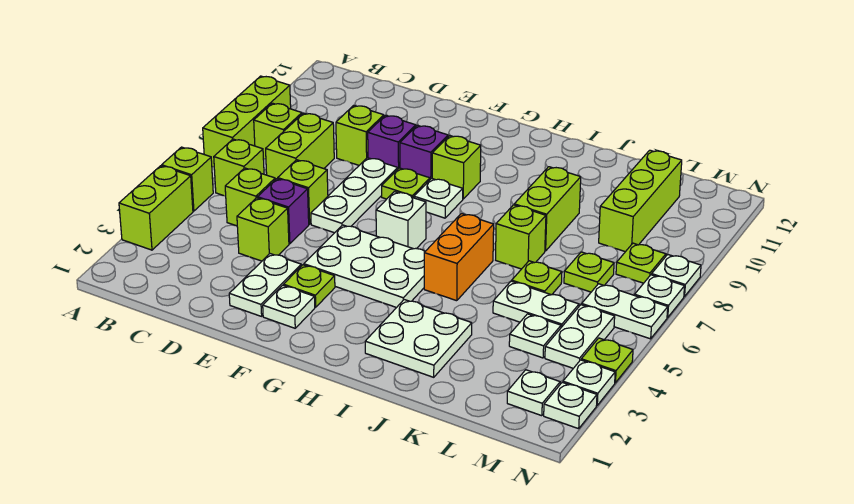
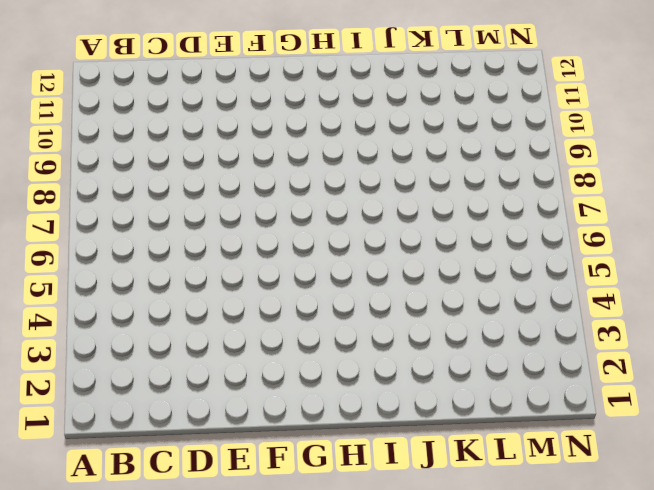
none -> lime 1x2 brick [119,166,193,250]
none -> lime 1x1 brick [162,147,213,211]
none -> lime 1x3 brick [203,76,291,167]
none -> lime 1x1 brick [214,139,264,196]

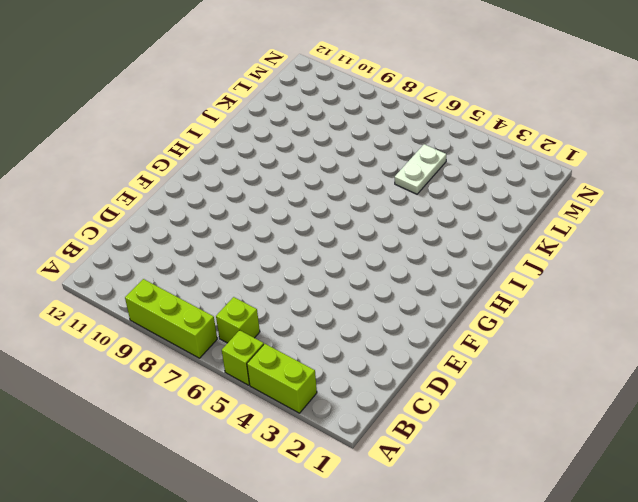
none -> lime 1x1 brick [254,103,302,159]
none -> lime 1x1 brick [225,168,275,226]
none -> lime 1x2 brick [266,113,334,180]
none -> lime 1x1 brick [237,198,289,261]

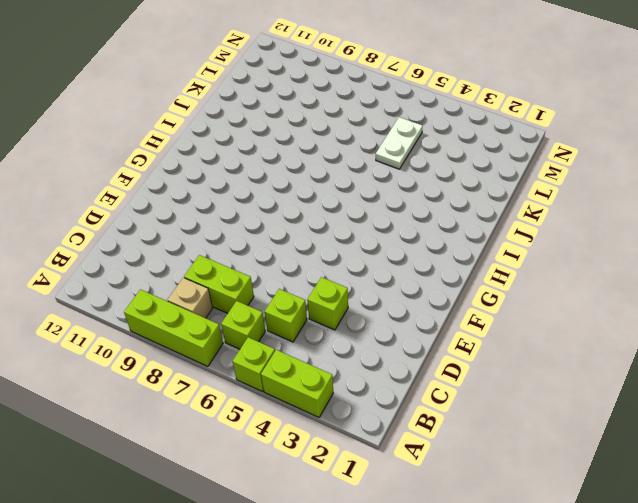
tan 1x1 brick [168,278,212,318] -> lime 1x1 brick [254,103,302,159]
none -> purple 1x1 brick [258,179,309,244]
none -> lime 1x1 brick [278,160,328,224]
none -> lime 1x1 brick [336,105,384,165]
none -> white 1x2 plate [229,254,301,316]

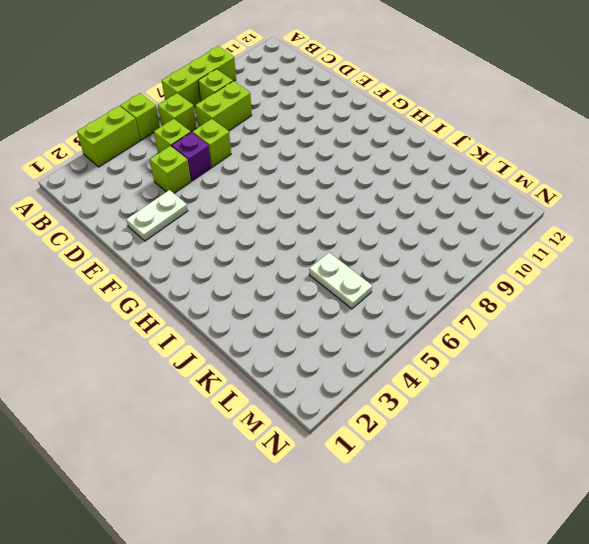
none -> lime 1x1 brick [336,105,384,165]
none -> white 1x3 plate [311,158,398,233]
none -> purple 1x1 brick [368,115,416,169]
none -> white 1x1 plate [263,285,315,328]

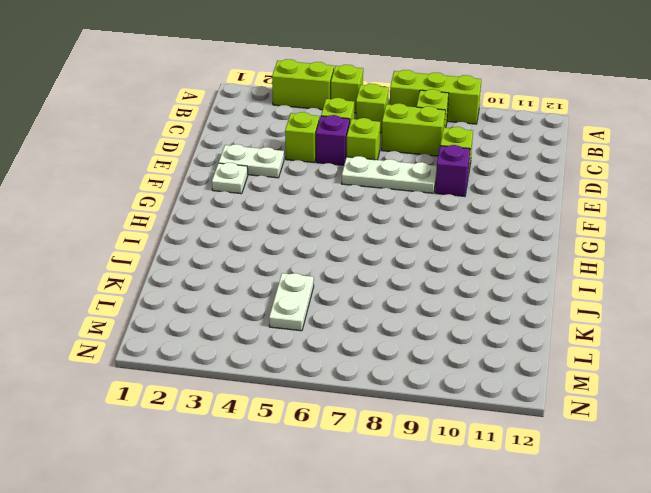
none -> lime 1x1 plate [284,265,335,307]
none -> white 2x3 plate [304,225,425,308]
none -> lime 1x1 plate [382,168,430,199]
none -> purple 1x1 brick [400,125,448,179]

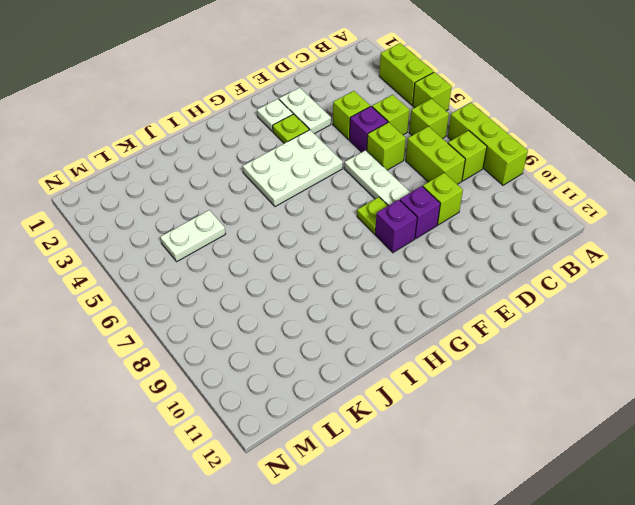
none -> white 1x1 brick [376,192,426,249]
none -> white 1x1 plate [414,178,463,218]
none -> lime 1x1 brick [432,136,481,199]
none -> white 2x2 plate [365,300,472,377]

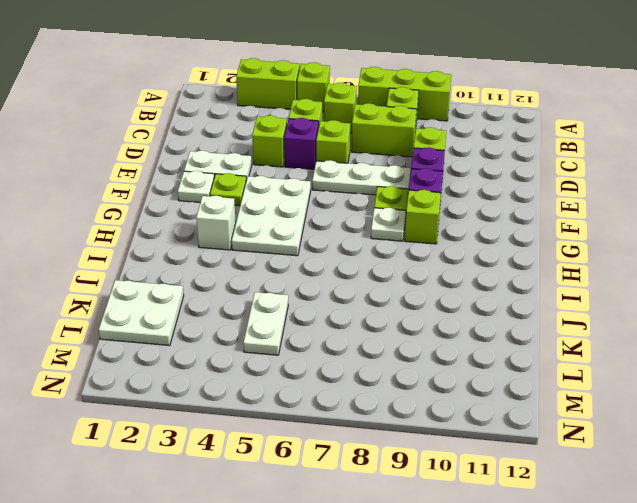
white 1x1 brick [196,196,236,250] -> white 1x1 brick moved to [376,192,426,249]
white 2x2 plate [99,280,184,346] -> white 2x2 plate moved to [365,300,472,377]
none -> orange 1x2 brick [424,214,494,301]
none -> lime 1x1 brick [496,205,546,269]
none -> lime 1x2 brick [514,167,581,251]
none -> lime 1x1 plate [512,261,562,295]

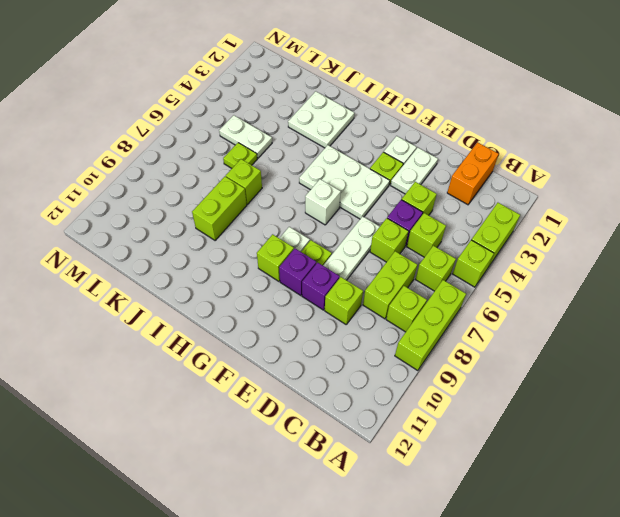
orange 1x2 brick [447,142,499,205] -> orange 1x2 brick moved to [424,214,494,301]
none -> white 1x1 plate [509,314,561,358]
none -> lime 1x1 plate [564,252,614,292]
none -> lime 1x3 brick [599,150,682,252]
none -> white 1x1 plate [507,370,560,416]

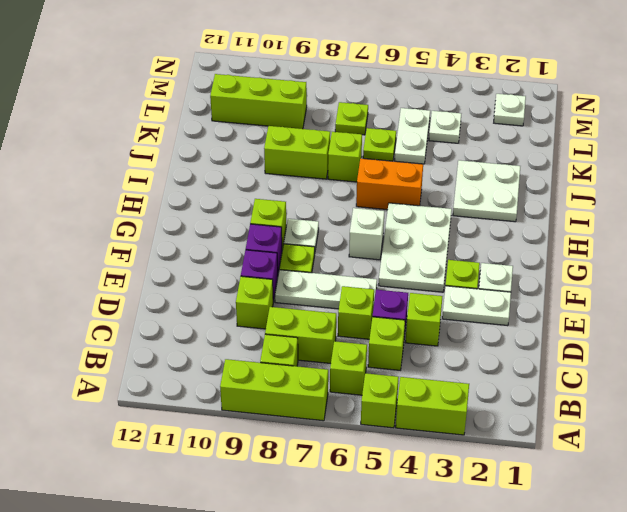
none -> white 1x2 plate [545,305,615,368]
none -> white 1x2 plate [582,284,668,339]
none -> lime 1x1 plate [616,243,666,283]
none -> white 1x1 plate [544,382,597,429]

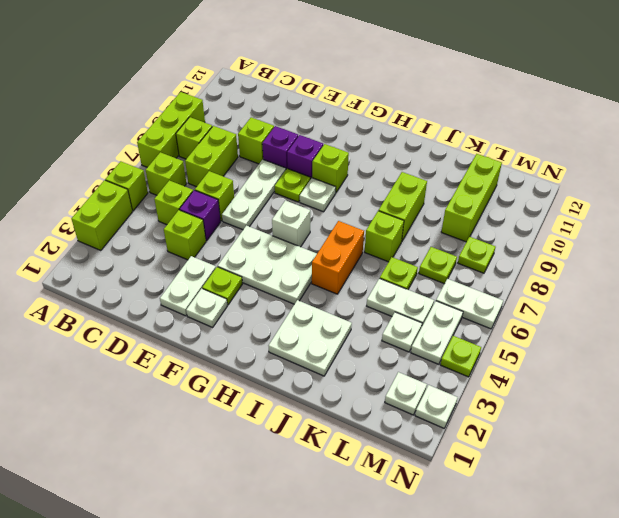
none -> white 1x1 plate [563,360,615,405]
none -> white 1x1 plate [635,275,685,317]
none -> white 1x1 plate [652,255,701,297]

